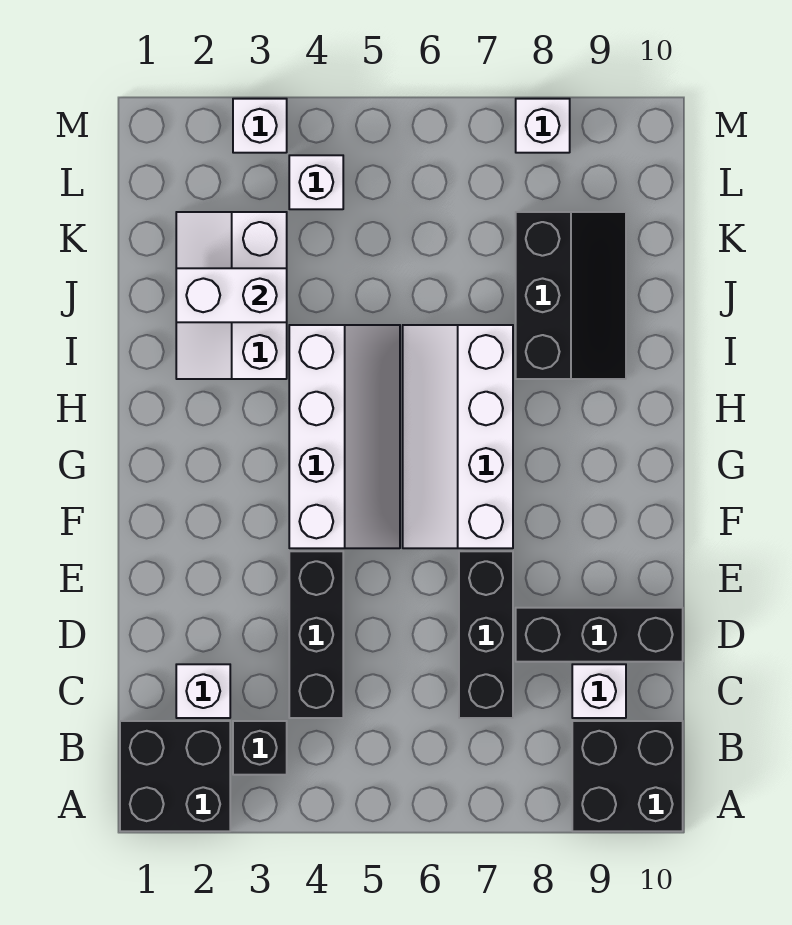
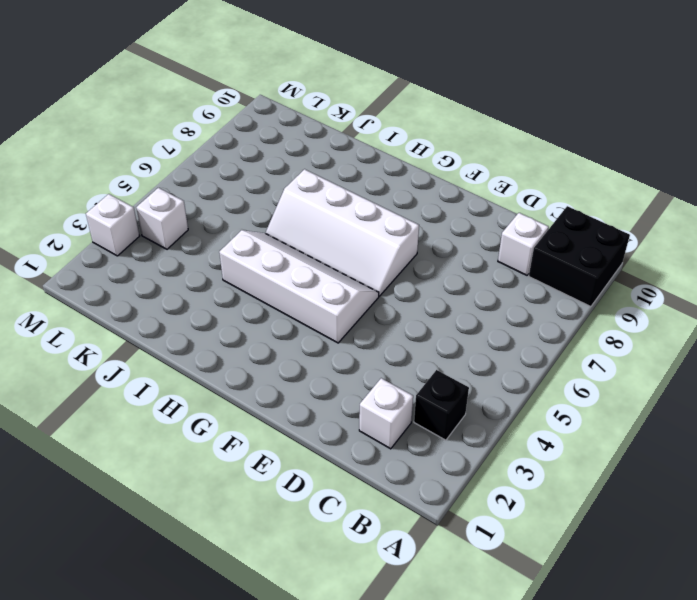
none -> black 2x2 brick [120,721,230,831]
none -> black 1x3 brick [289,551,343,718]
none -> black 1x3 brick [459,551,513,718]

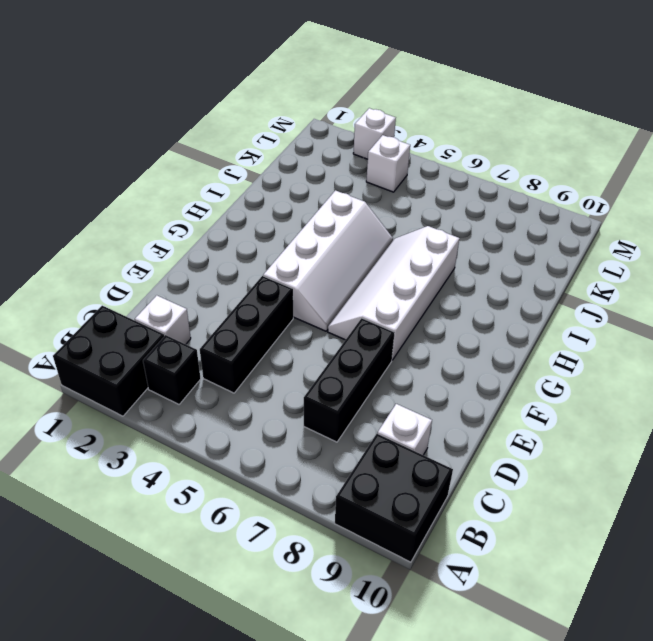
none -> black 1x3 brick [516,608,683,662]
none -> white 2x3 slope [176,212,287,379]
none -> black 2x3 slope [516,212,626,379]

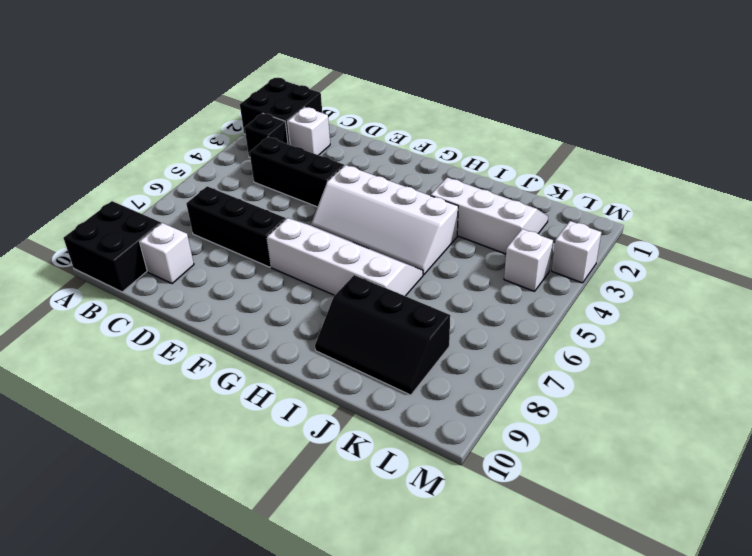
none -> black 1x3 brick [516,608,683,662]
none -> white 1x1 brick [516,99,570,153]
none -> white 1x2 brick [176,268,287,322]

